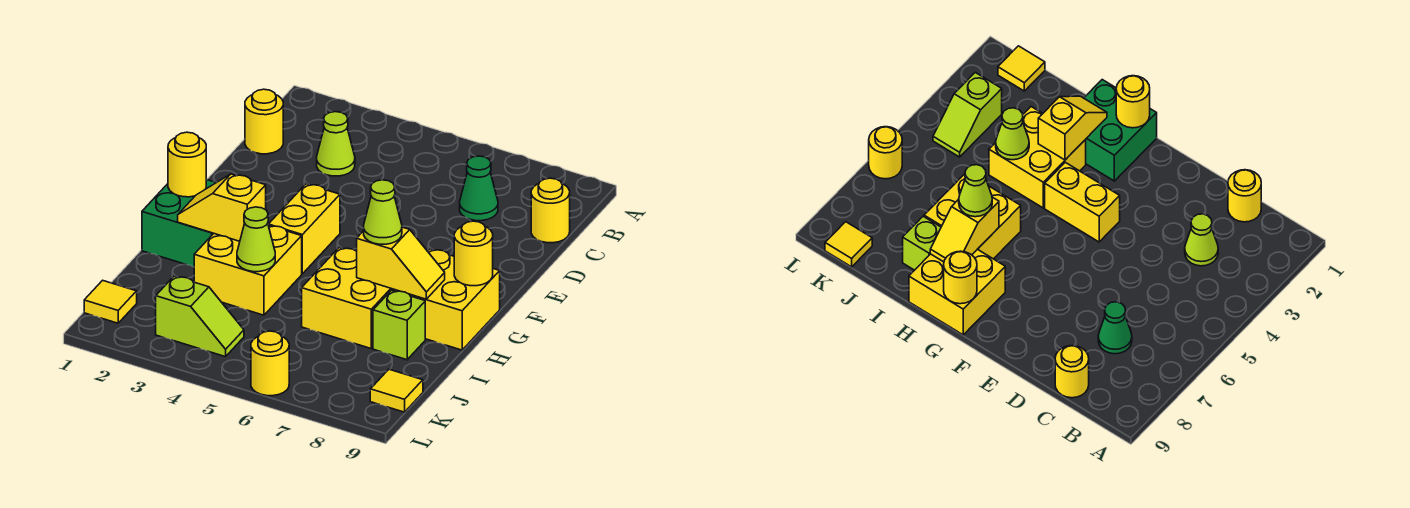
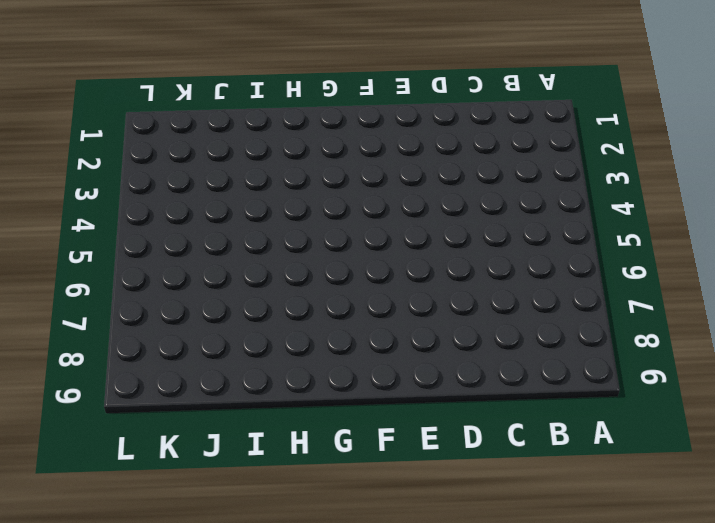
none -> yellow 1x1 round brick [245,89,283,154]
none -> lime 1x1 cone [317,112,355,176]
none -> green 1x1 cone [460,156,498,221]

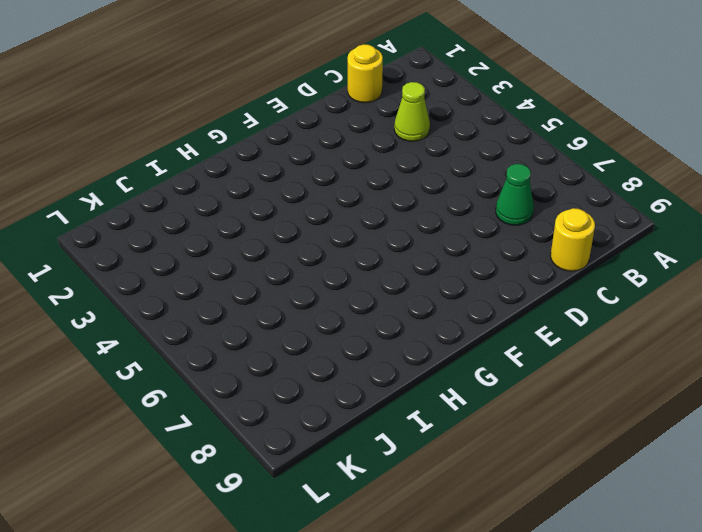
none -> yellow 1x2 brick [268,184,340,274]
none -> green 2x2 brick [142,179,216,267]
none -> yellow 2x2 brick [392,249,500,350]

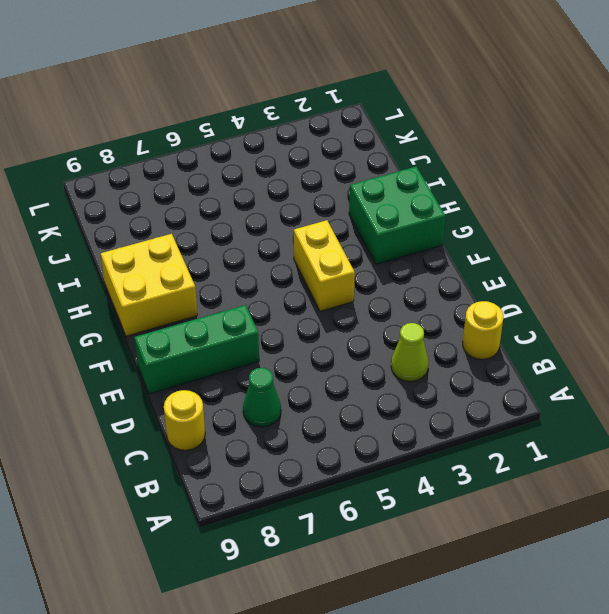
green 1x3 brick [134,305,259,394] -> none
none -> yellow 2x2 brick [194,225,302,315]
none -> yellow 2x2 brick [302,247,392,348]
none -> lime 1x1 brick [373,290,425,360]

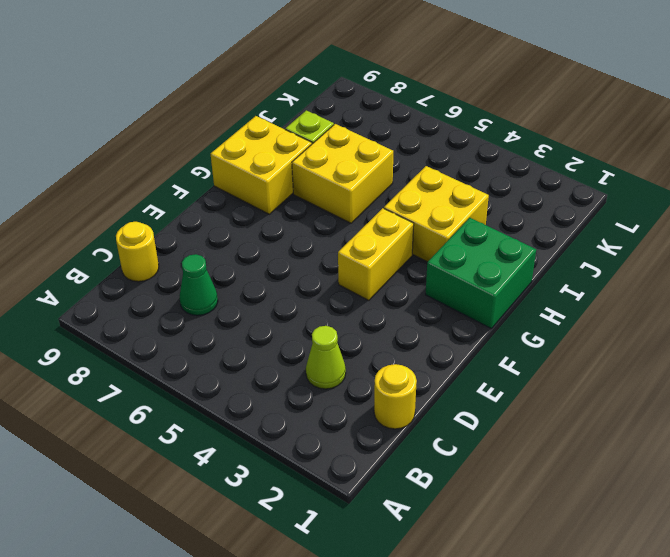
none -> yellow 1x1 tile [84,280,137,323]
none -> lime 1x2 slope [156,276,244,357]
none -> yellow 1x1 tile [370,369,423,412]

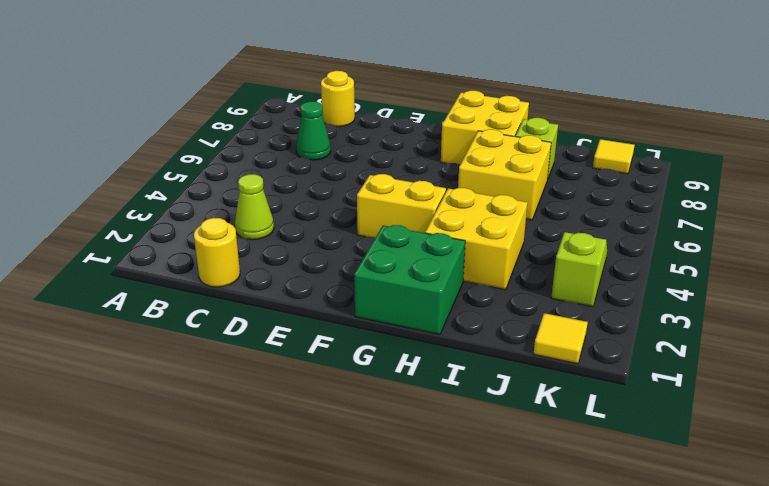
none -> yellow 1x1 round brick [251,331,289,396]
none -> yellow 1x1 round brick [168,132,206,197]
none -> yellow 1x1 round brick [454,221,493,286]

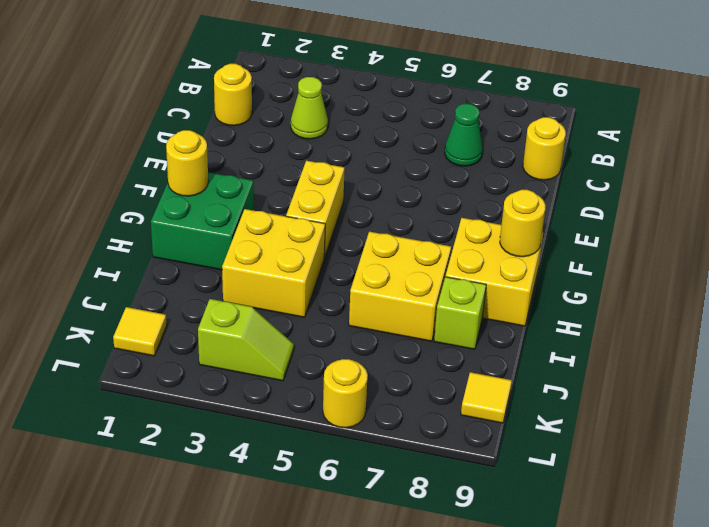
none -> yellow 1x2 slope [178,174,266,241]
none -> yellow 1x2 slope [357,227,445,299]
none -> lime 1x1 cone [237,207,275,272]

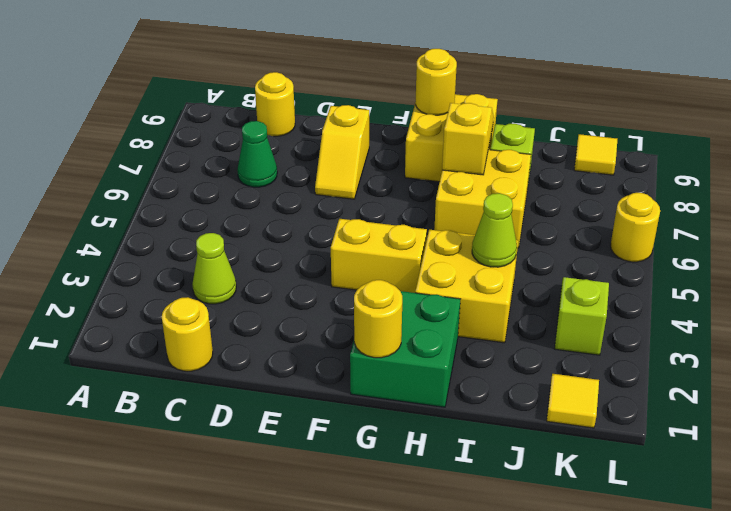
yellow 1x2 slope [315,105,369,199] -> yellow 1x2 slope moved to [178,174,266,241]
none -> lime 1x1 cone [364,180,402,244]

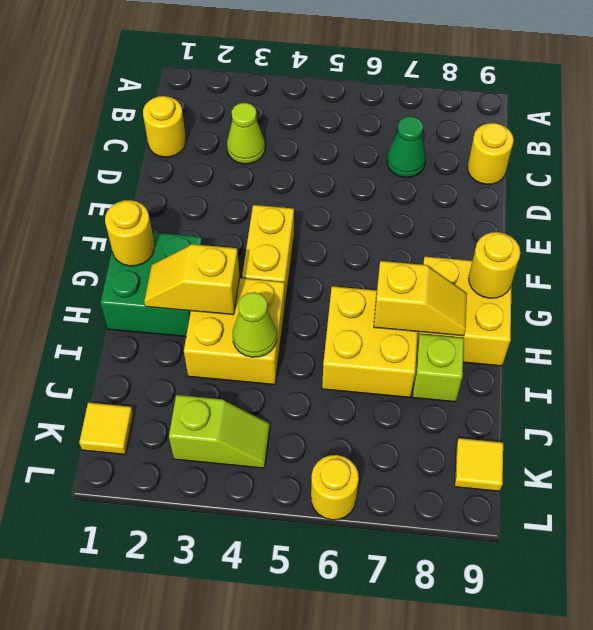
none -> lime 1x1 cone [364,180,402,244]

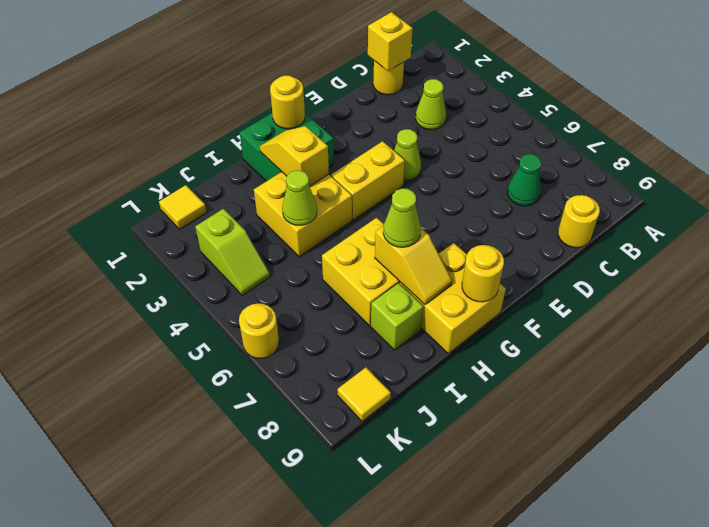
yellow 1x1 brick [368,12,413,71] -> none
lime 1x1 cone [394,129,421,181] -> none

